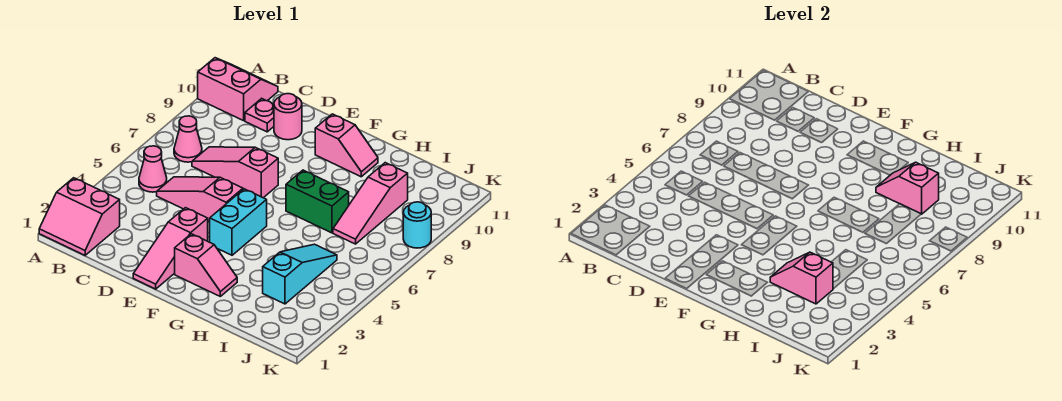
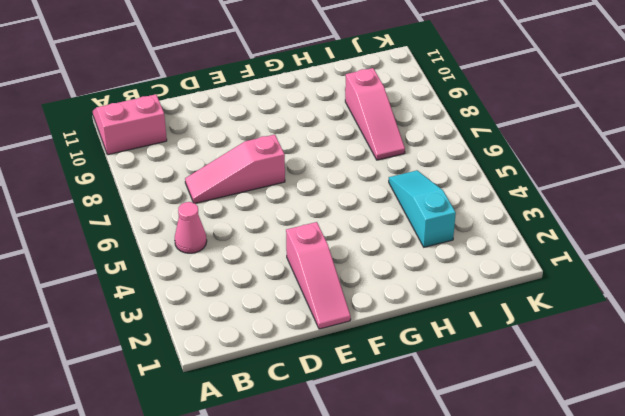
none -> pink 2x2 slope [39,178,120,255]
none -> pink 1x1 cone [174,116,202,162]
none -> pink 1x3 slope [157,177,243,221]

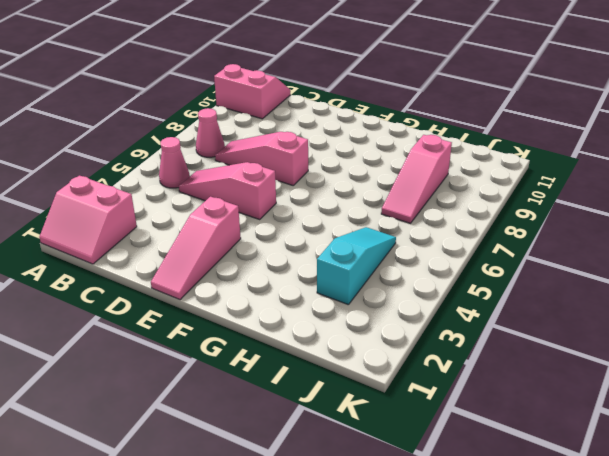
none -> pink 1x1 plate [245,98,274,132]
none -> pink 1x1 round brick [274,94,302,140]
none -> pink 1x2 slope [175,234,237,296]

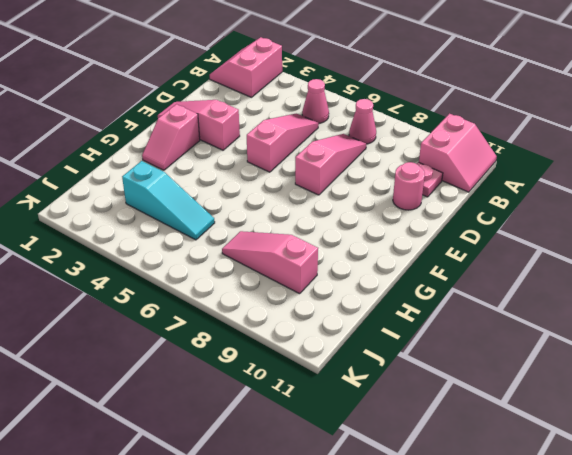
none -> cyan 1x2 brick [210,189,267,255]
none -> pink 1x2 slope [315,114,378,177]
none -> green 1x2 brick [286,170,349,233]

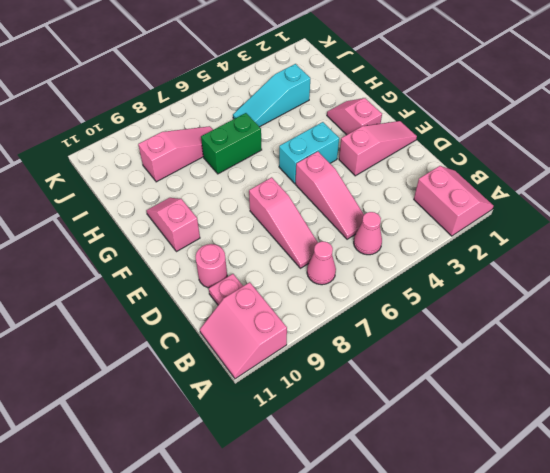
green 1x2 brick [201,113,262,174] -> green 1x2 brick turned to [286,170,349,233]
none -> cyan 1x1 round brick [403,202,431,248]
none -> pink 1x2 slope [770,252,833,304]
none -> pink 1x2 slope [876,162,939,214]

